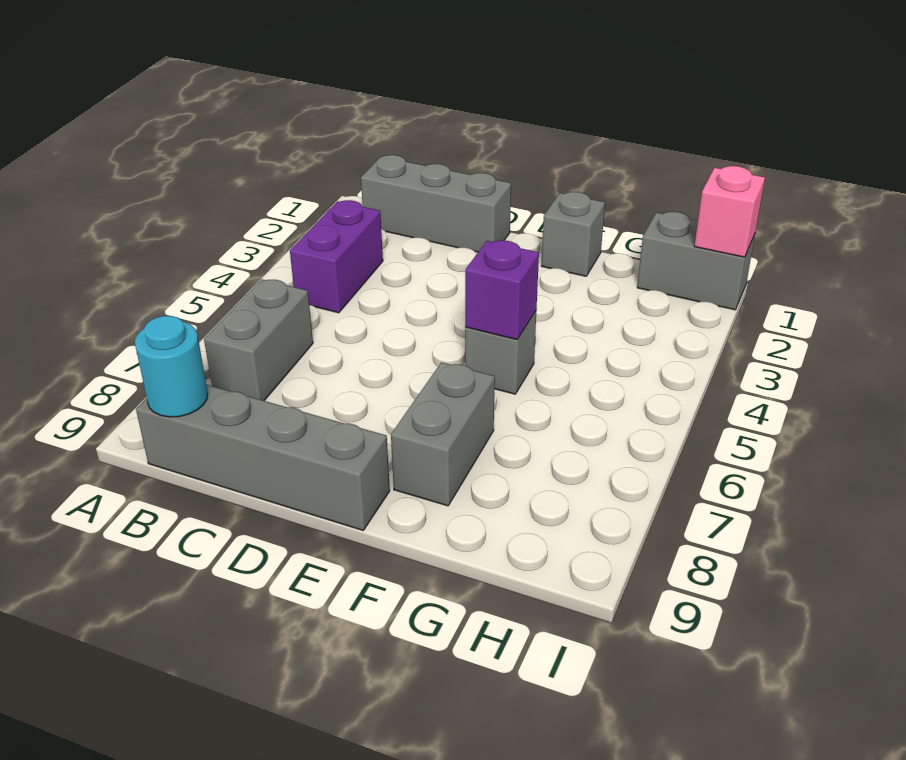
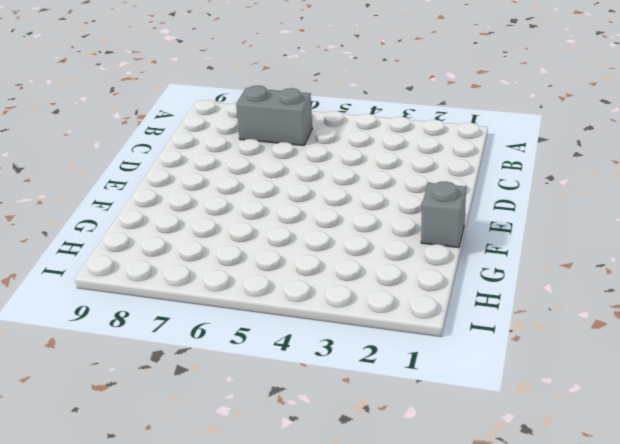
none -> grey 1x3 brick [361,155,511,252]
none -> purple 1x2 brick [290,200,383,313]

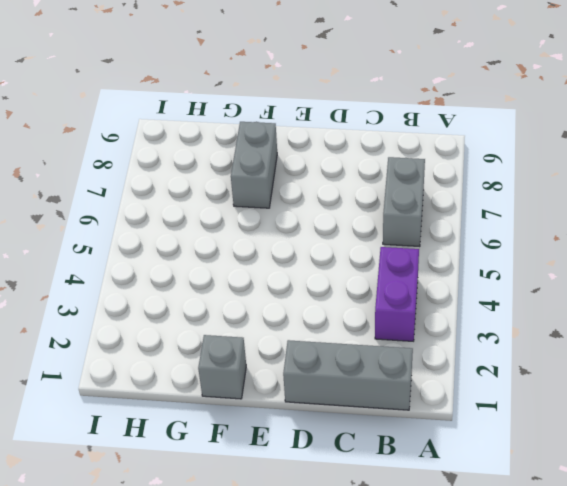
none -> grey 1x4 brick [136,385,390,530]
none -> grey 1x1 brick [465,311,536,394]

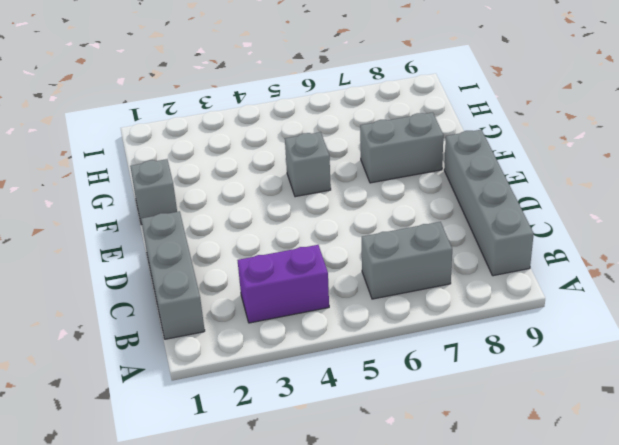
none -> grey 1x2 brick [637,212,755,310]
none -> cyan 1x1 round brick [135,316,208,417]

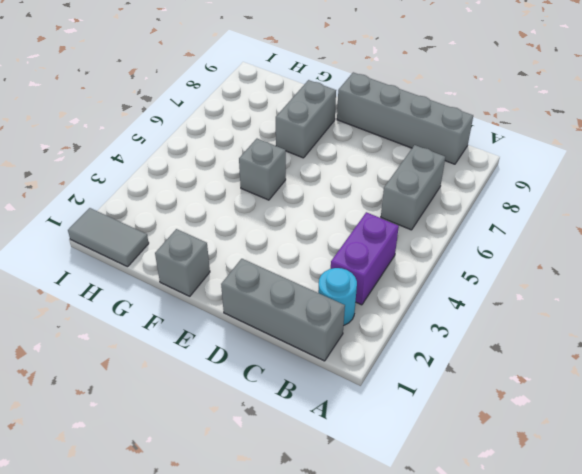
cyan 1x1 round brick [318,268,357,325] -> cyan 1x1 round brick moved to [135,316,208,417]
grey 1x2 tile [68,208,149,267] -> grey 1x2 brick [637,212,755,310]
none -> purple 1x1 brick [465,240,539,340]
none -> pink 1x1 brick [694,166,765,257]

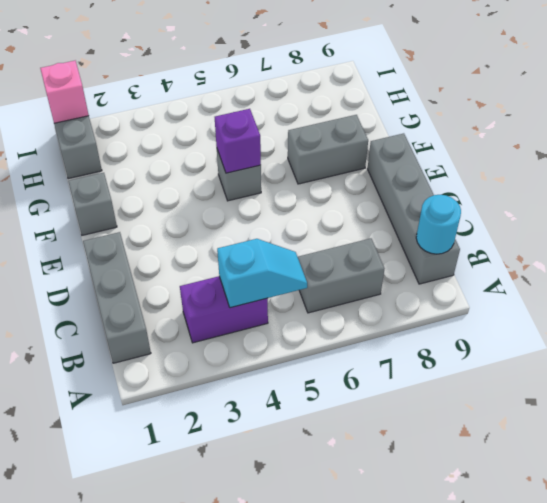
cyan 1x2 slope [217,239,307,308] -> none

